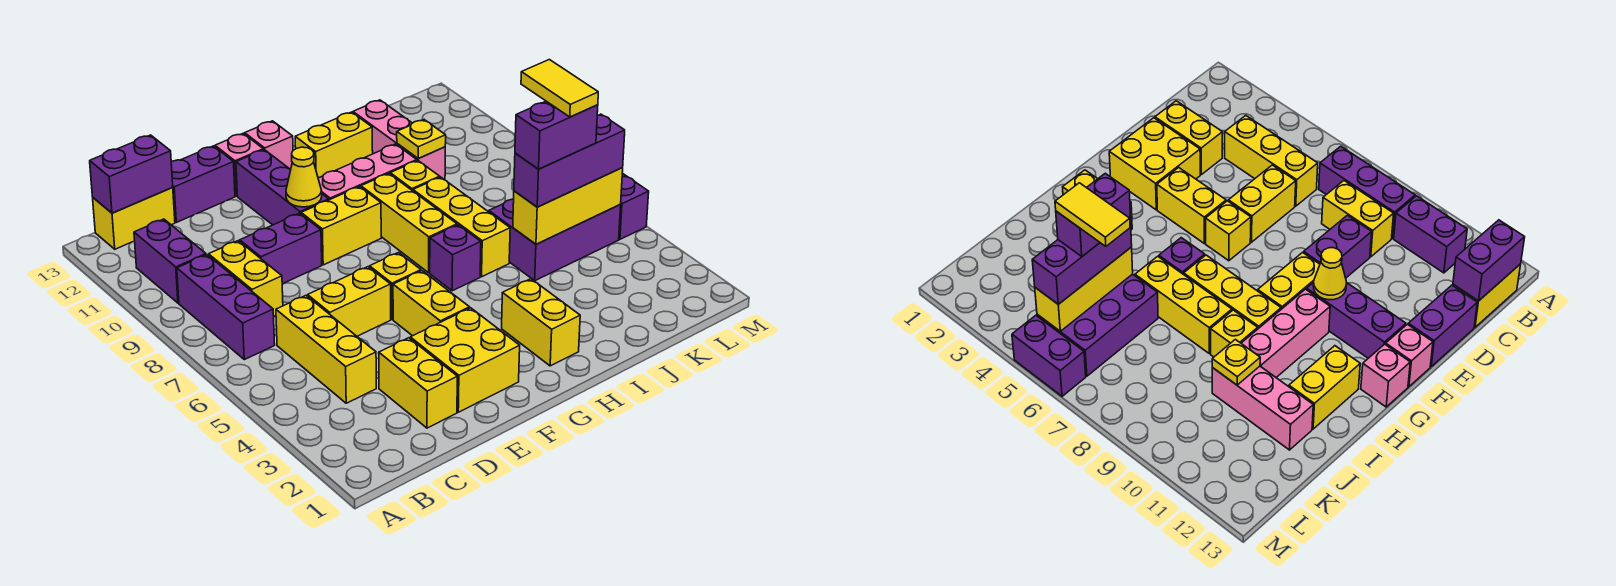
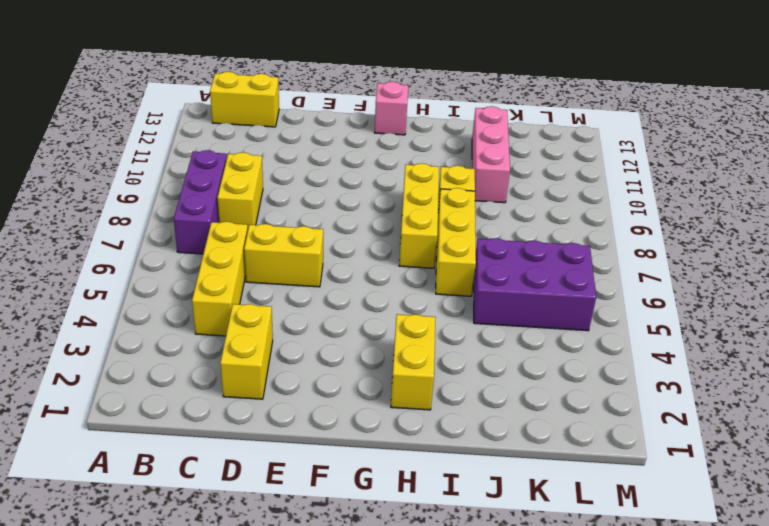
none -> purple 1x2 brick [134,219,206,303]
none -> purple 1x2 brick [240,213,322,284]
none -> purple 1x2 brick [171,146,235,222]
none -> yellow 2x2 brick [410,308,520,412]

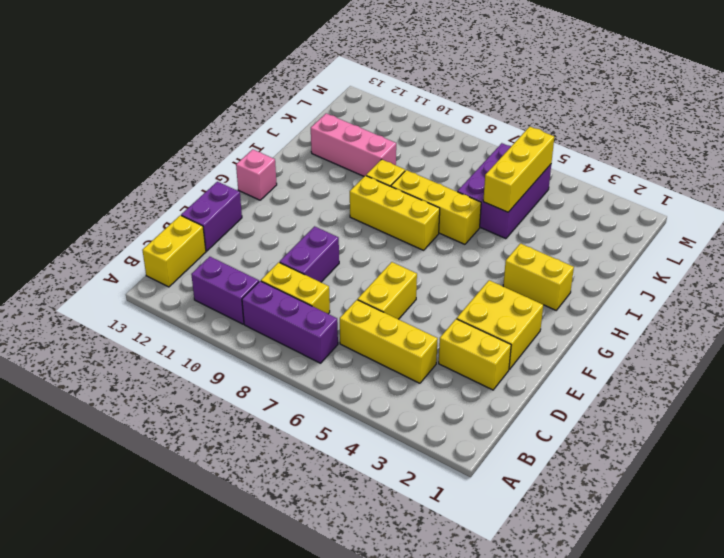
none -> yellow 1x2 brick [393,271,470,336]
none -> yellow 1x1 brick [370,253,421,319]
none -> yellow 1x2 brick [301,187,381,265]
none -> purple 1x3 brick [236,150,329,225]

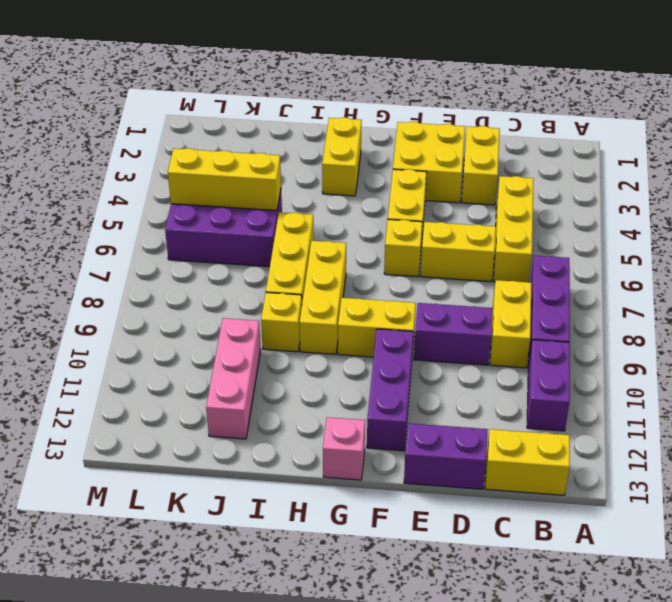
none -> pink 1x1 brick [215,133,263,196]
none -> pink 1x3 brick [318,144,417,200]
none -> purple 1x1 brick [430,225,481,291]
none -> yellow 1x2 brick [295,112,373,178]

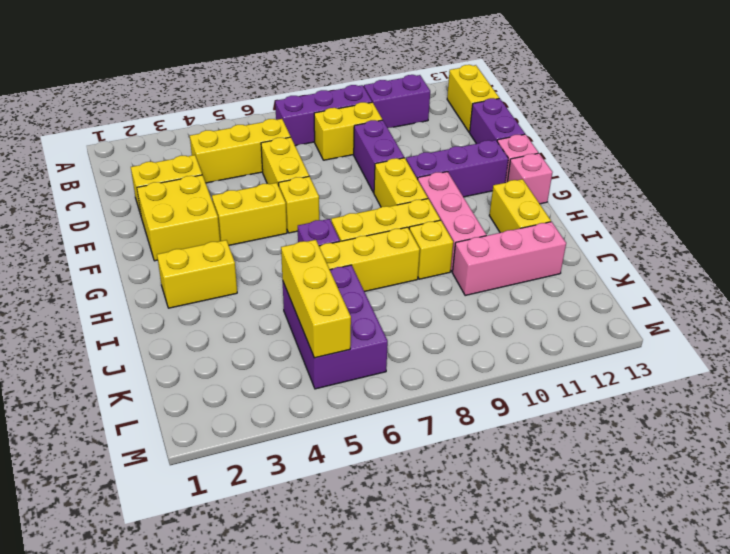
none -> purple 1x2 brick [619,173,649,239]
none -> purple 1x2 brick [90,135,173,213]
none -> yellow 1x1 cone [286,147,322,207]
none -> yellow 1x1 plate [397,120,446,158]

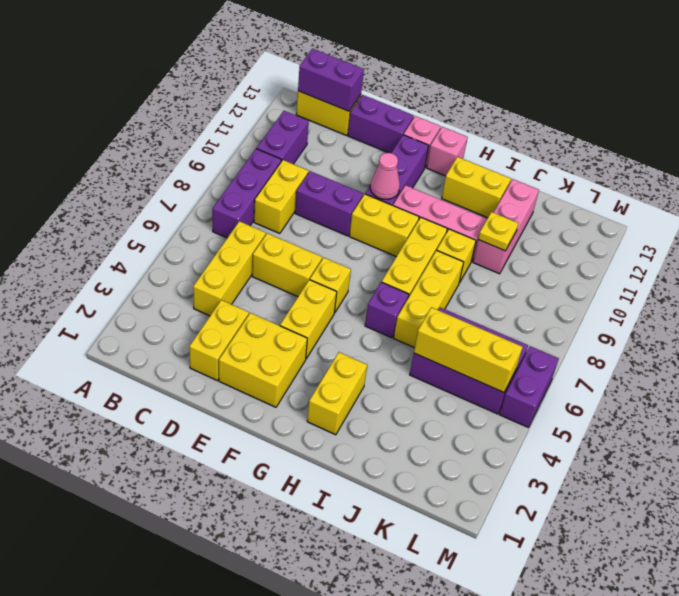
pink 1x1 cone [370,153,400,199] -> yellow 1x1 cone [286,147,322,207]
none -> purple 1x3 brick [514,114,625,207]
none -> purple 1x2 brick [515,101,598,169]
none -> yellow 1x2 tile [521,60,598,117]

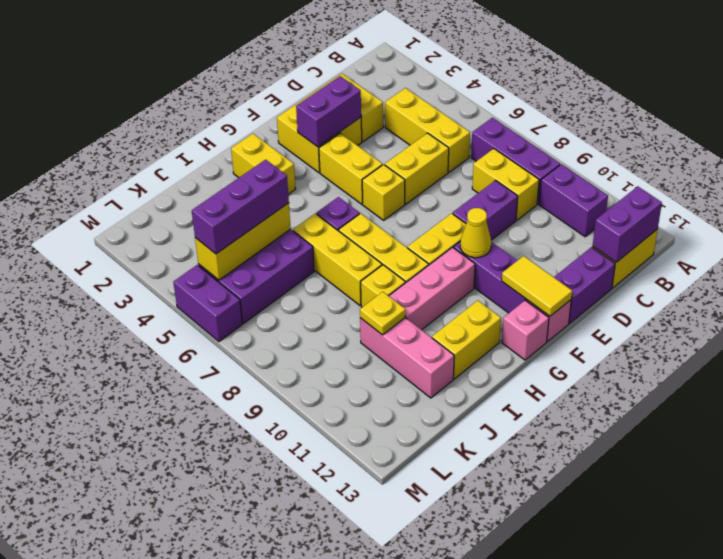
purple 1x2 brick [296,76,361,147] -> purple 1x2 brick moved to [515,101,598,169]
yellow 1x2 tile [502,256,572,316] -> yellow 1x2 tile moved to [521,60,598,117]

